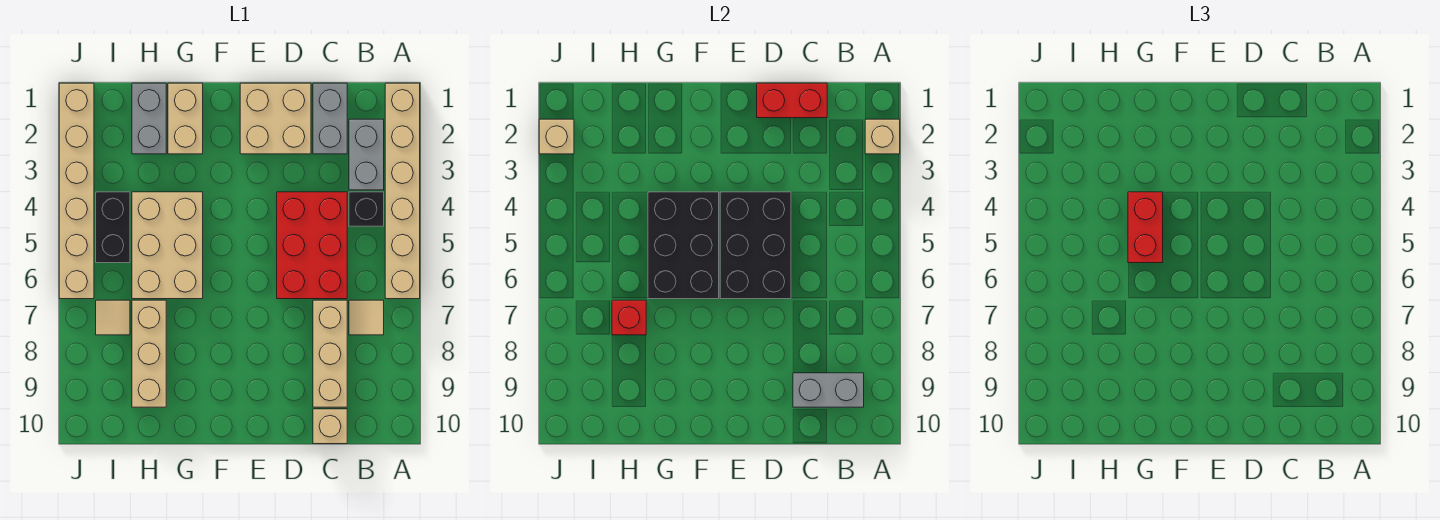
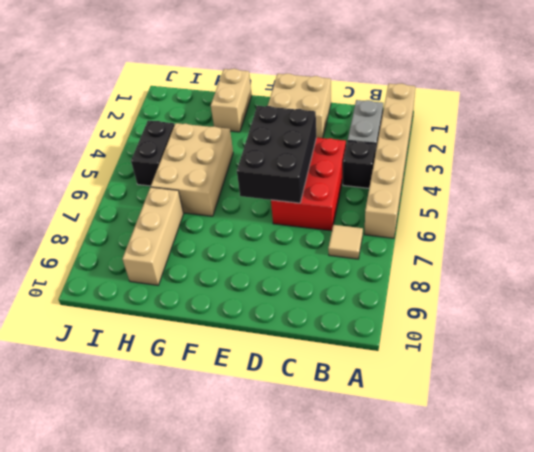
none -> grey 1x2 brick [313,83,347,154]
none -> tan 1x3 brick [313,300,347,407]
none -> tan 1x1 brick [313,409,347,444]

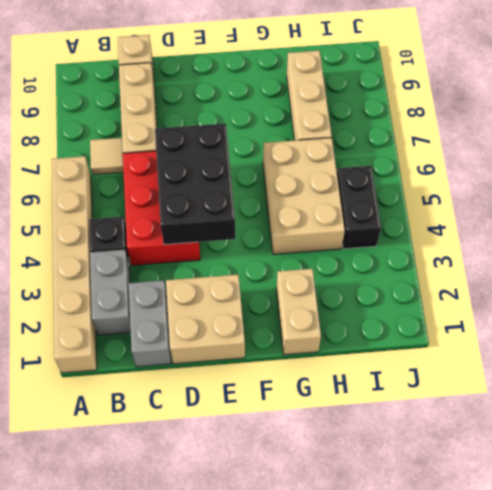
none -> grey 1x2 brick [132,83,166,154]
none -> tan 1x1 tile [96,300,130,335]
none -> tan 1x6 brick [59,83,94,299]

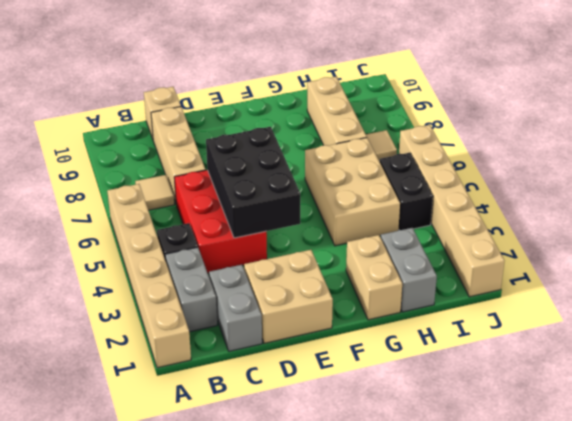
none -> tan 1x1 brick [865,119,900,154]
none -> grey 1x2 brick [793,373,864,407]
none -> red 1x2 brick [757,83,827,118]

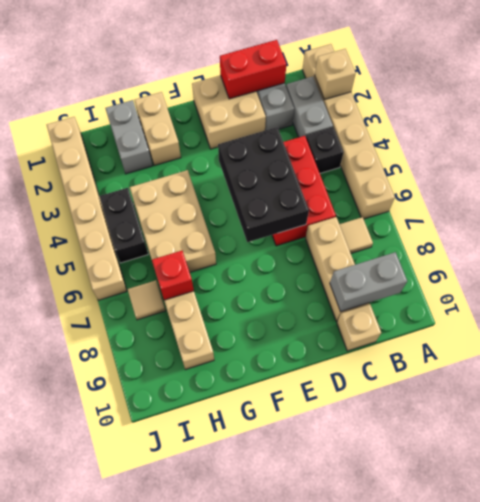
none -> black 2x3 brick [648,192,719,299]
none -> tan 1x1 brick [539,119,574,154]
none -> red 1x2 brick [1128,192,1163,263]

